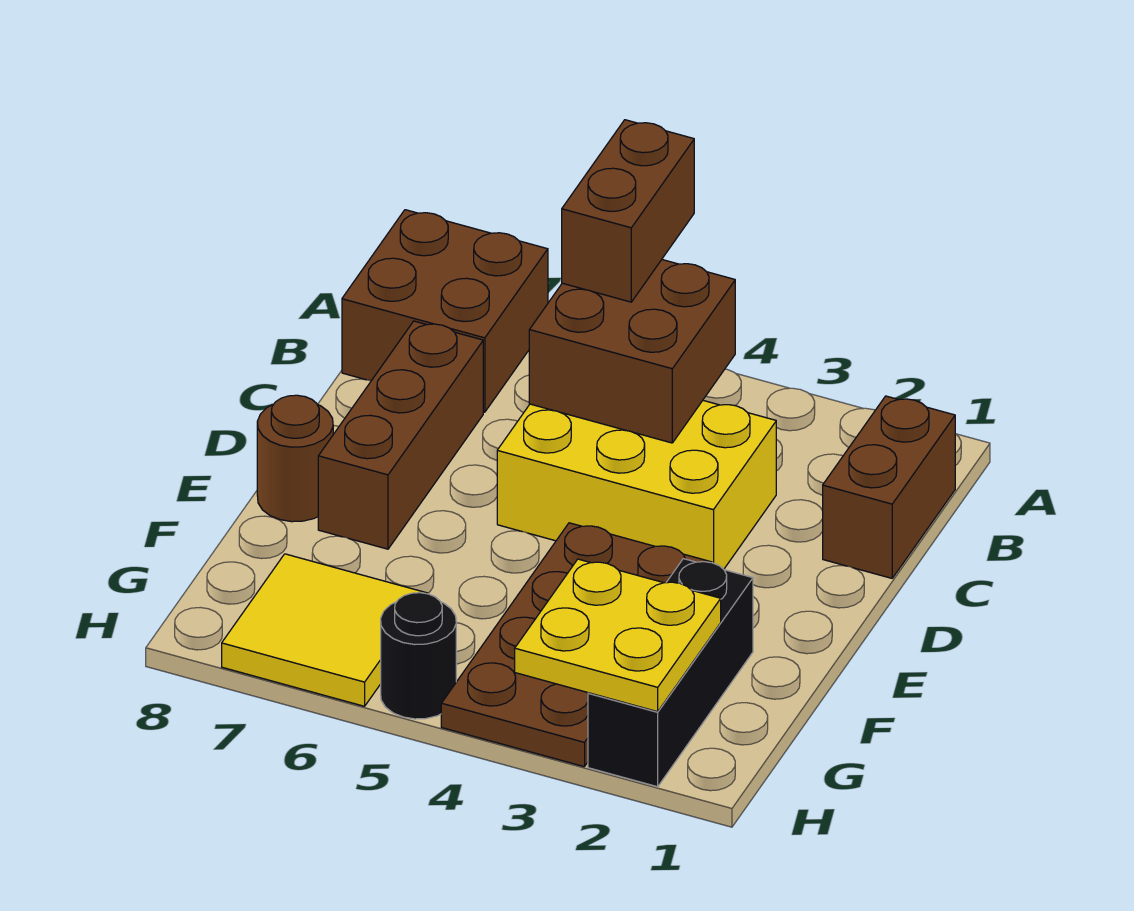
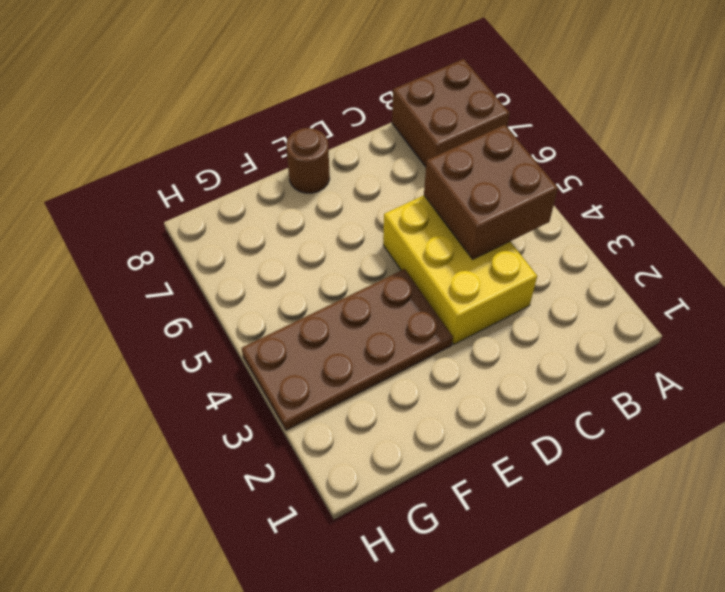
none -> brown 1x2 brick [823,396,955,578]
none -> brown 1x3 brick [318,321,483,549]
none -> black 1x3 brick [588,559,753,787]

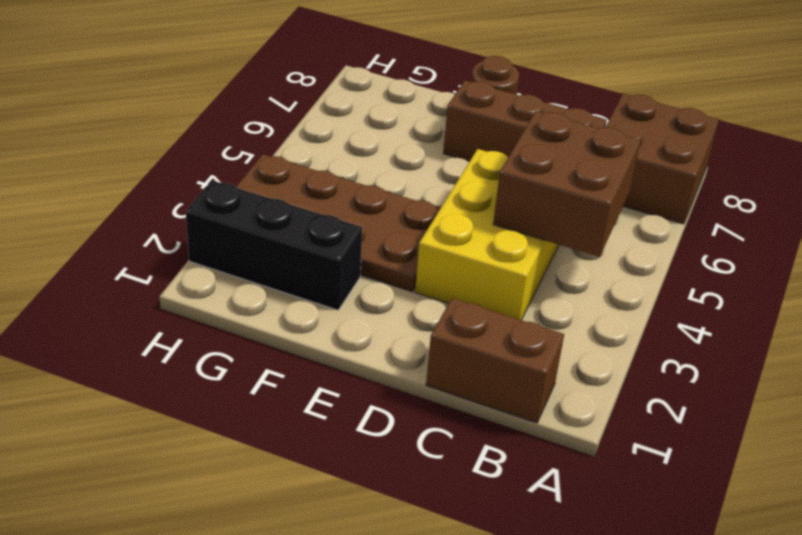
none -> yellow 2x2 tile [222,554,428,706]
none -> black 1x1 round brick [381,593,456,719]
none -> yellow 2x2 plate [515,559,721,712]

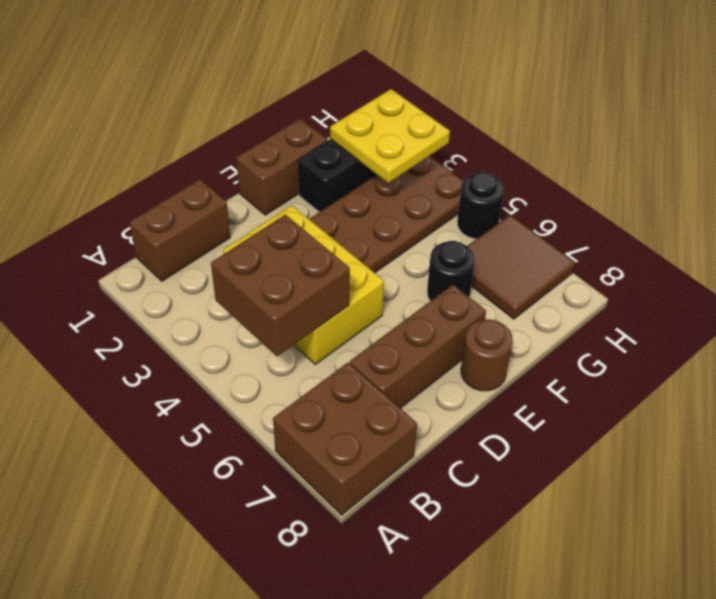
brown 1x2 brick [236,119,327,215] -> brown 1x2 brick moved to [562,120,694,302]
black 1x1 round brick [427,241,475,301] -> none
brown 2x2 tile [468,215,575,319] -> yellow 2x2 tile [222,554,428,706]

